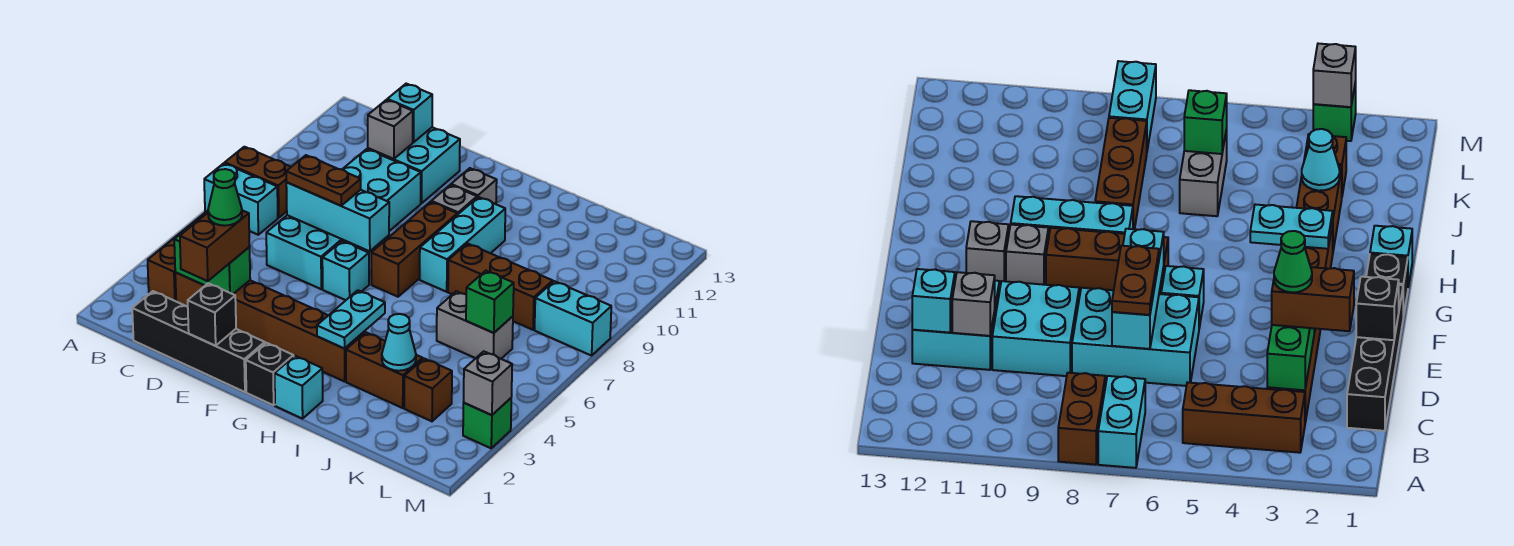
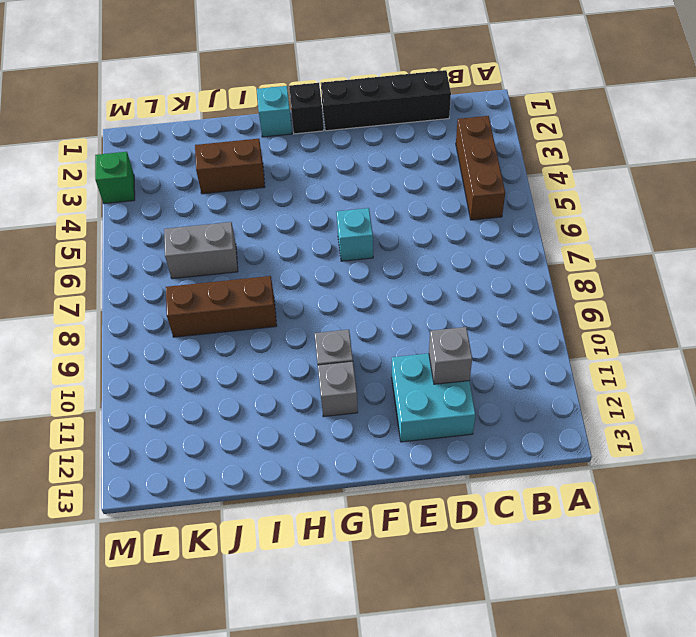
none -> cyan 1x2 brick [204,163,278,235]
none -> brown 1x2 brick [225,147,291,218]
none -> brown 1x6 brick [175,272,364,382]
none -> cyan 2x3 brick [266,215,367,289]

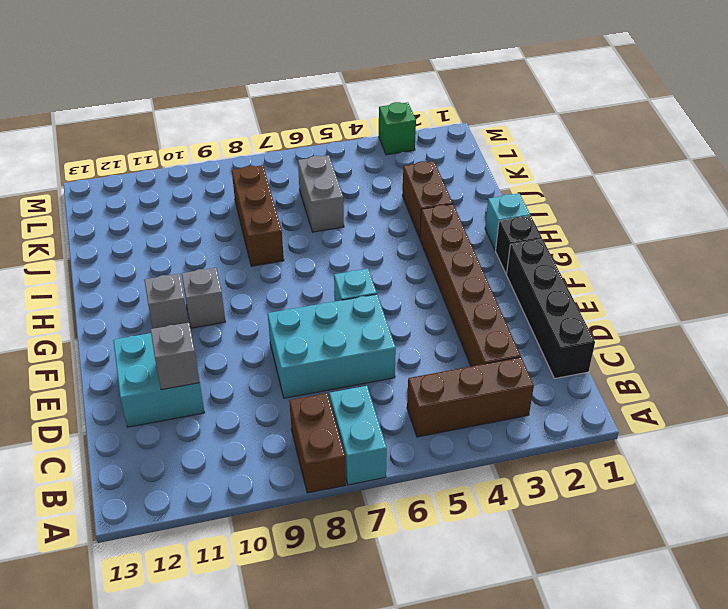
none -> cyan 2x2 brick [342,149,421,231]
none -> brown 1x3 brick [371,202,457,297]
none -> cyan 1x3 brick [420,197,505,292]
none -> brown 1x1 brick [404,359,452,421]

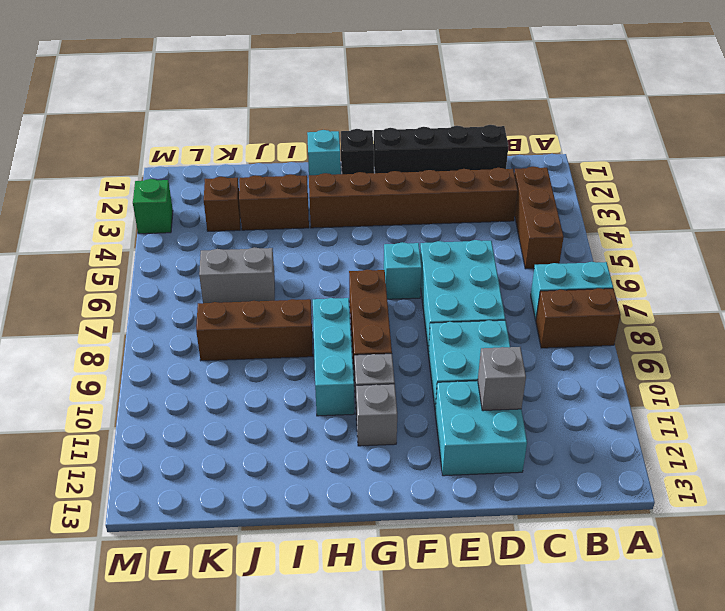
none -> cyan 1x2 brick [535,281,611,356]
none -> green 1x2 brick [174,223,250,294]
none -> cyan 1x3 brick [286,182,389,251]
none -> cyan 1x1 brick [387,84,432,142]

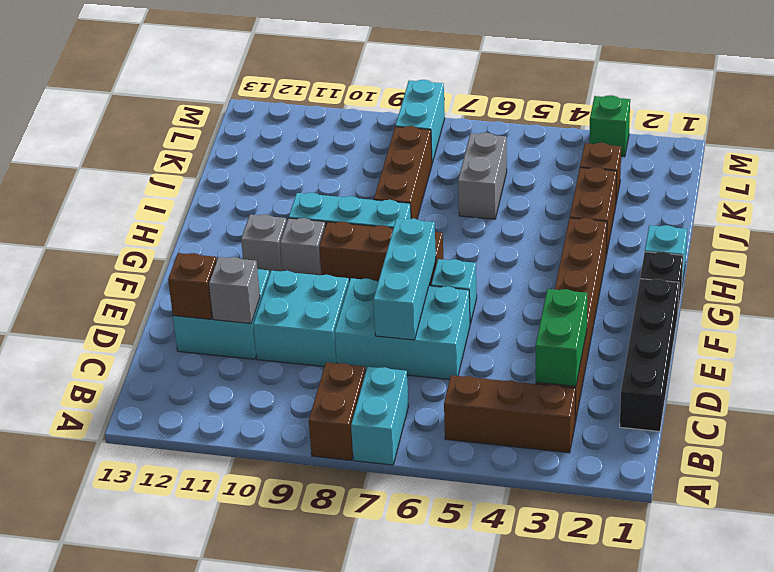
brown 1x1 brick [168,253,217,319] -> cyan 1x1 brick [387,84,432,142]
none -> black 1x1 brick [188,283,236,346]
none -> cyan 1x2 plate [317,290,385,349]
none -> cyan 1x1 cone [382,314,416,371]
none -> green 1x1 brick [466,271,514,333]

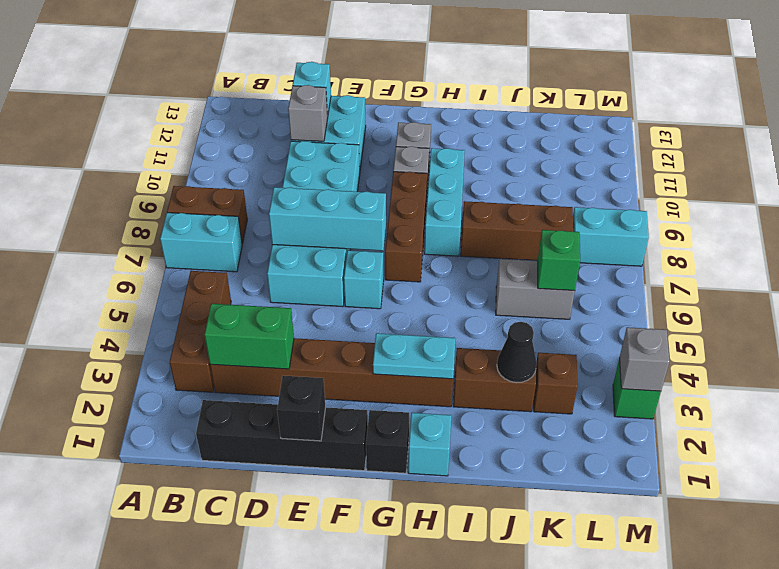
cyan 1x2 plate [373,333,455,379] -> cyan 1x2 plate turned to [317,290,385,349]
black 1x1 cone [497,322,537,383] -> cyan 1x1 cone [382,314,416,371]
none -> brown 1x2 brick [180,210,250,281]
none -> brown 1x2 plate [286,155,361,206]
none -> green 1x1 cone [208,169,242,226]

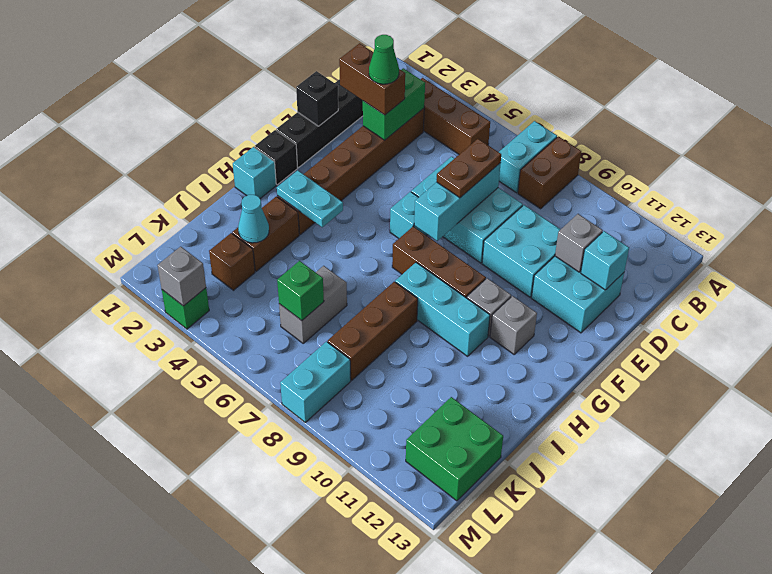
green 2x2 brick [406,397,503,501] -> none

